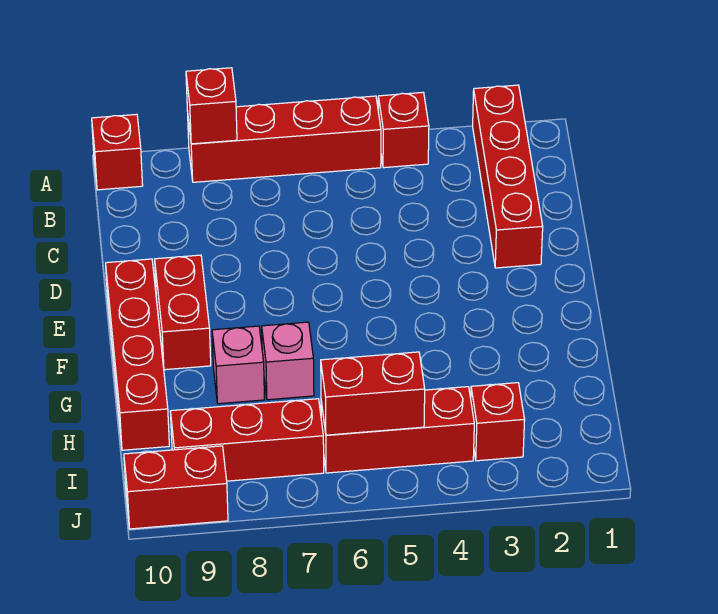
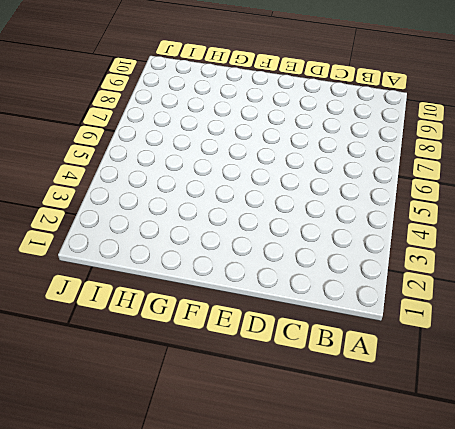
none -> red 1x4 brick [473,85,543,268]
none -> red 1x1 brick [378,92,429,168]
none -> red 1x4 brick [188,96,381,182]

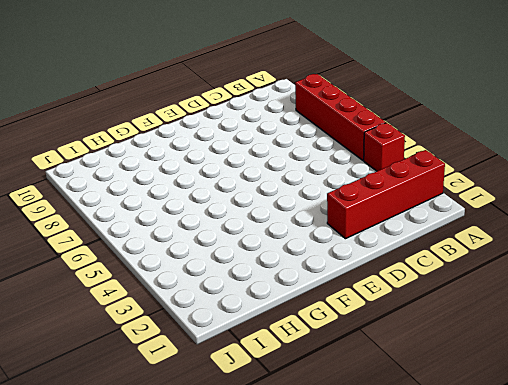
none -> red 1x1 brick [92,114,143,190]
none -> red 1x2 brick [155,255,211,370]
none -> red 1x4 brick [106,259,169,450]

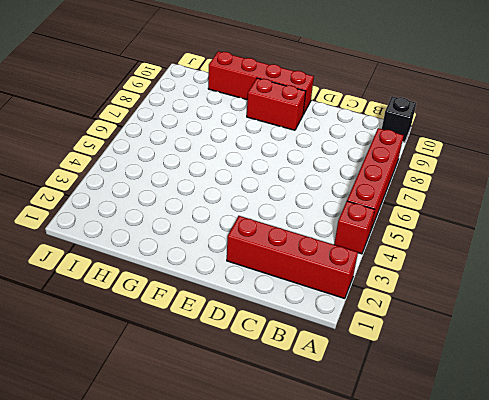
black 1x1 brick [382,96,416,142] -> red 1x1 brick [92,114,143,190]
none -> pink 1x1 brick [262,322,314,400]
none -> pink 1x1 brick [212,326,264,404]
none -> red 1x1 brick [471,383,525,461]

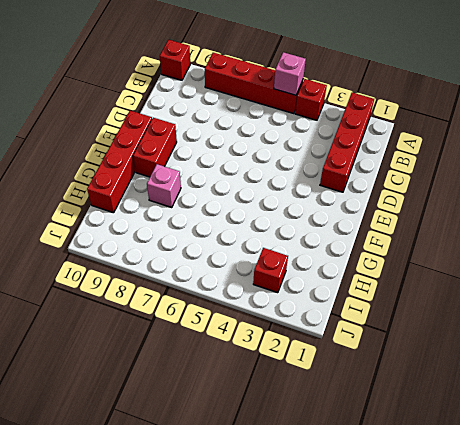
pink 1x1 brick [274,52,306,95] -> pink 1x1 brick moved to [262,322,314,400]
none -> red 1x3 brick [321,387,474,473]
none -> red 1x3 brick [170,399,324,481]
none -> red 1x2 brick [124,446,228,529]

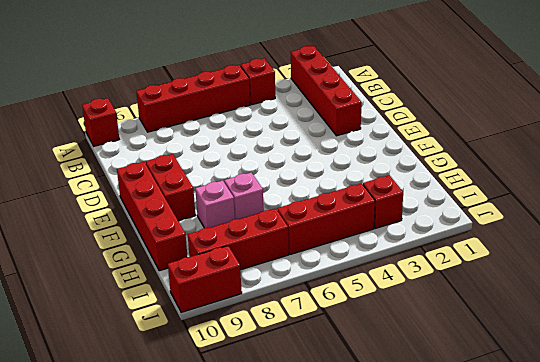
none -> red 1x1 brick [186,68,237,144]
none -> red 1x2 brick [321,352,425,435]

